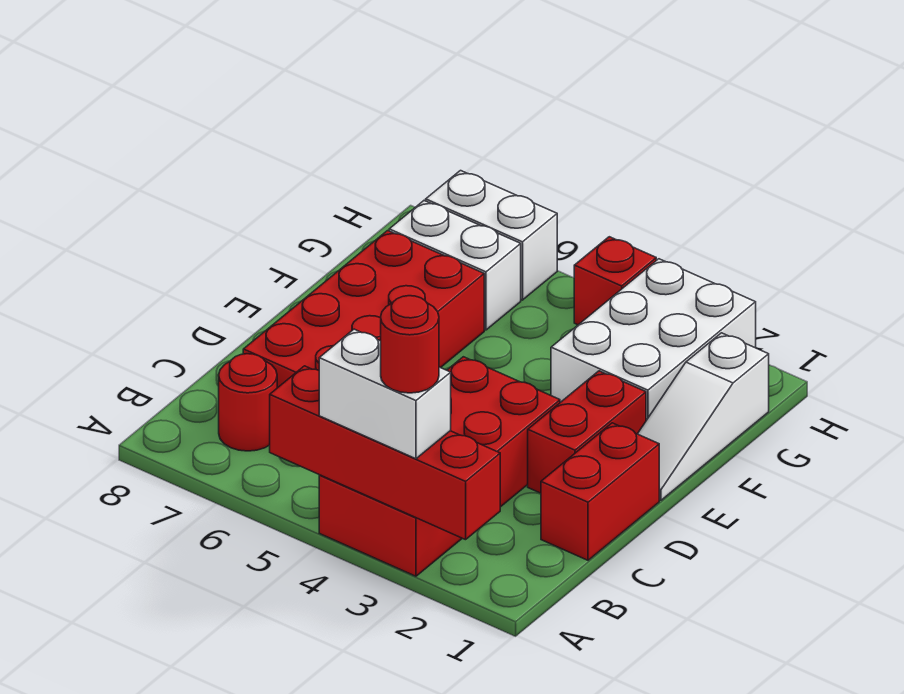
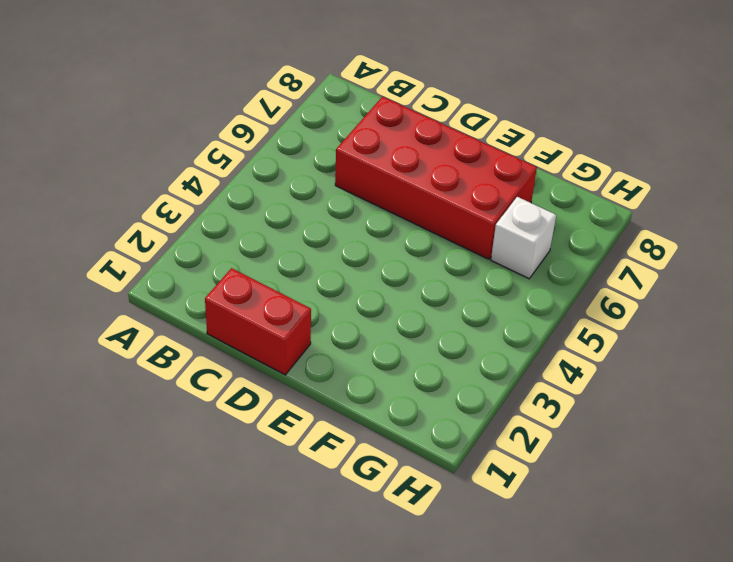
white 1x1 brick [491,197,556,279] -> white 1x2 brick [389,201,521,330]
none -> red 2x4 brick [319,357,560,576]
none -> red 1x1 round brick [219,354,277,451]
none -> red 1x2 brick [528,371,646,493]

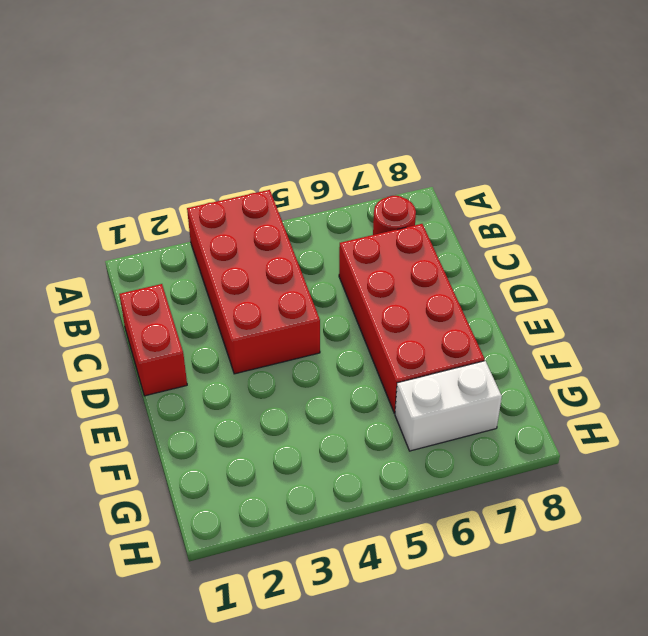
none -> red 1x2 brick [528,371,646,493]
none -> white 1x3 slope [638,333,769,500]
none -> white 2x3 brick [551,259,756,420]

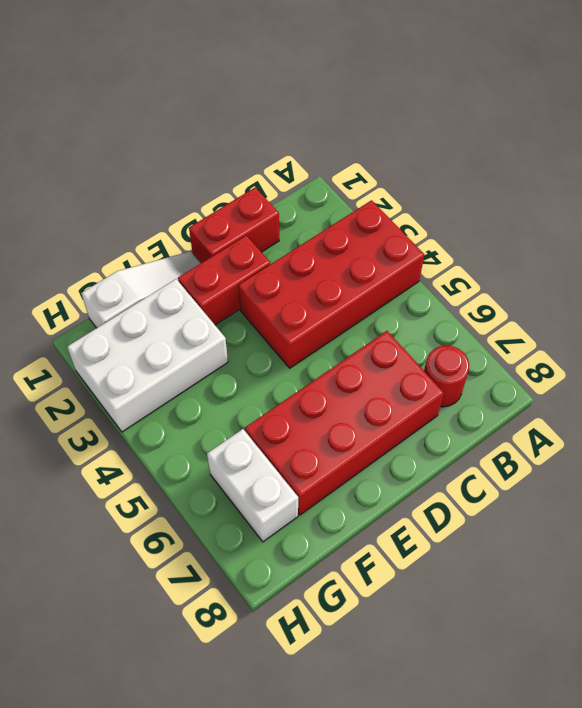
none -> red 1x1 brick [574,237,656,325]
none -> white 1x2 brick [426,171,557,300]
none -> red 1x4 brick [270,366,500,540]

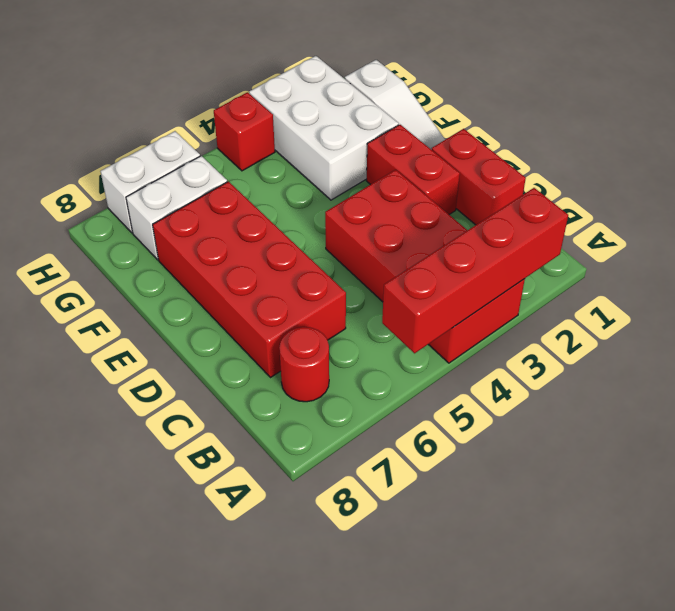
none -> white 1x2 brick [319,329,451,459]
none -> red 1x1 round brick [381,296,439,393]

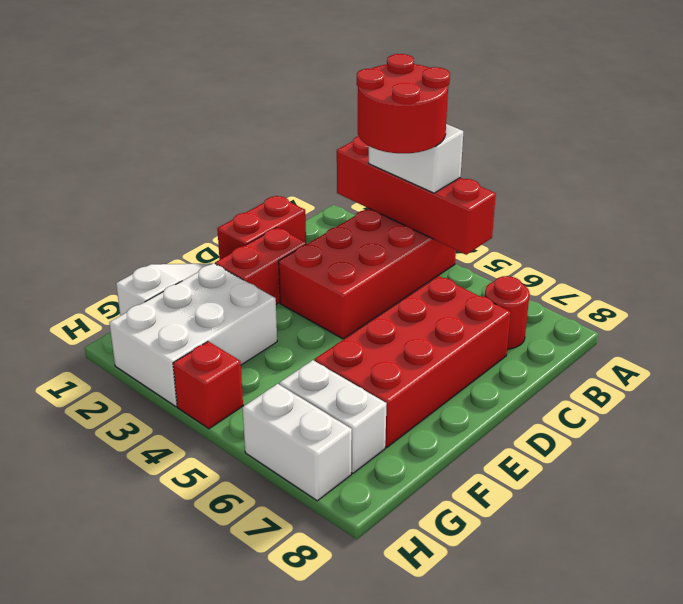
red 2x2 round brick [357,54,450,153] -> red 1x1 round brick [381,296,439,393]

